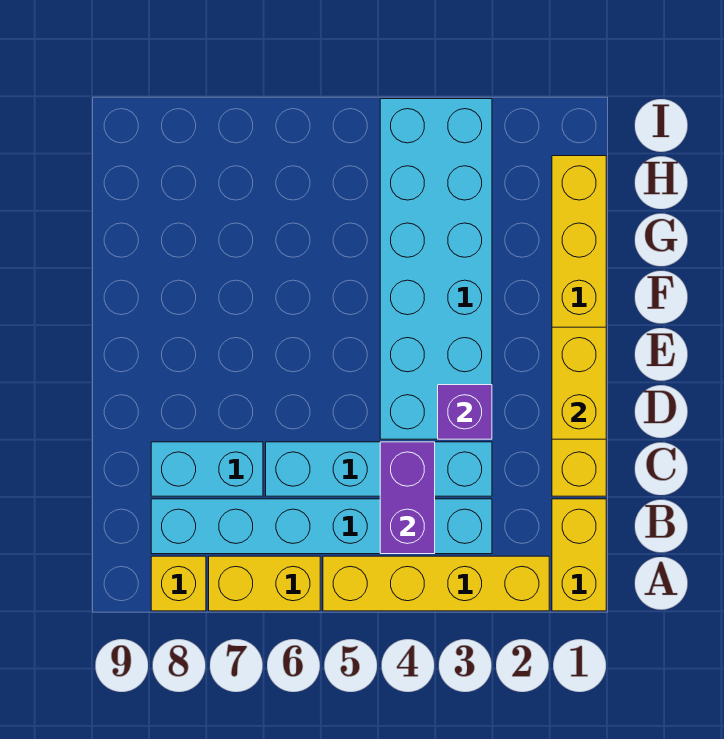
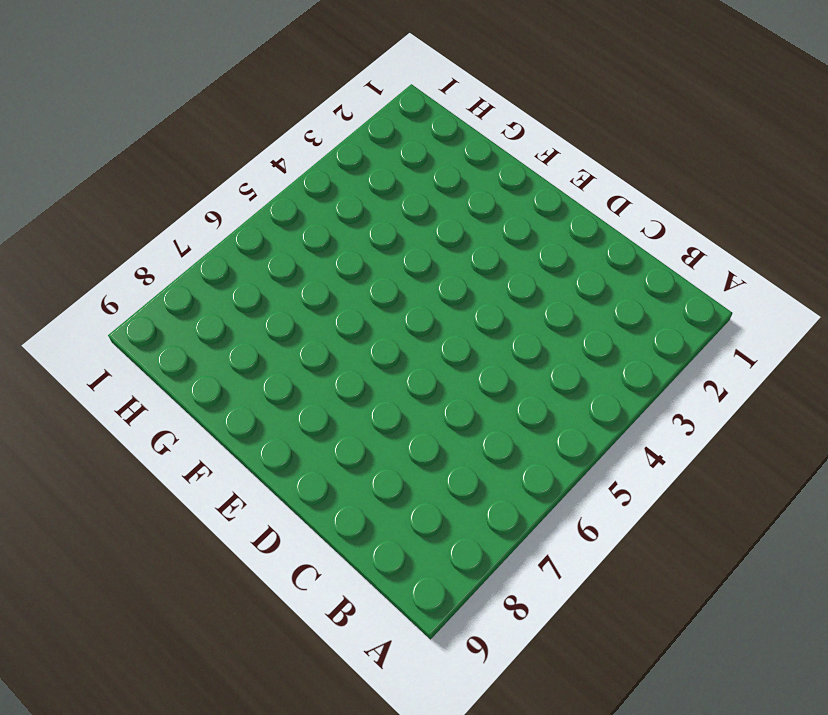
none -> yellow 1x2 brick [552,499,606,611]
none -> yellow 1x4 brick [323,556,549,611]
none -> yellow 1x2 brick [209,556,320,611]

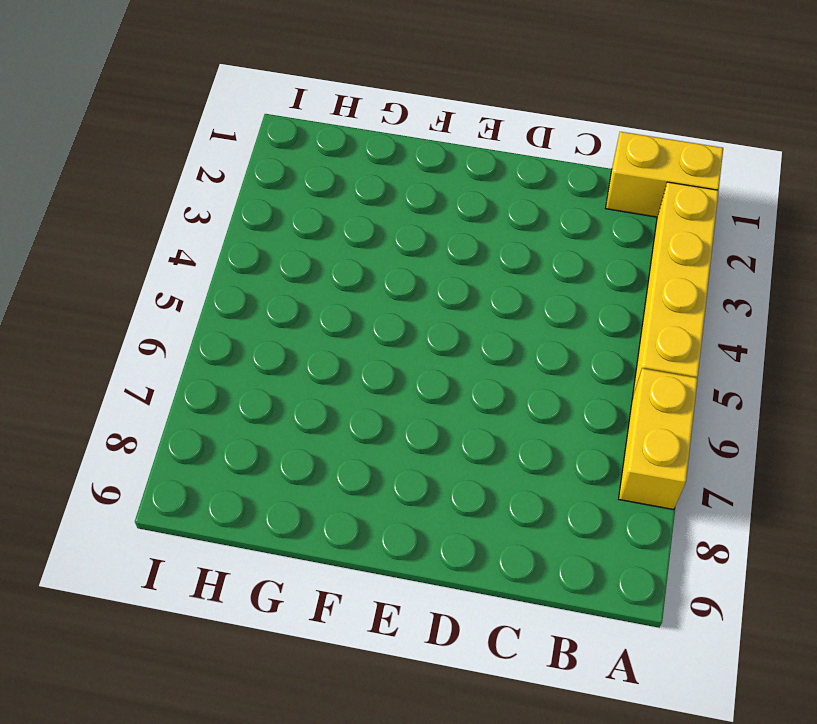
none -> yellow 1x1 brick [151,556,206,611]
none -> cyan 1x6 brick [151,499,492,554]
none -> yellow 1x6 brick [552,156,606,496]

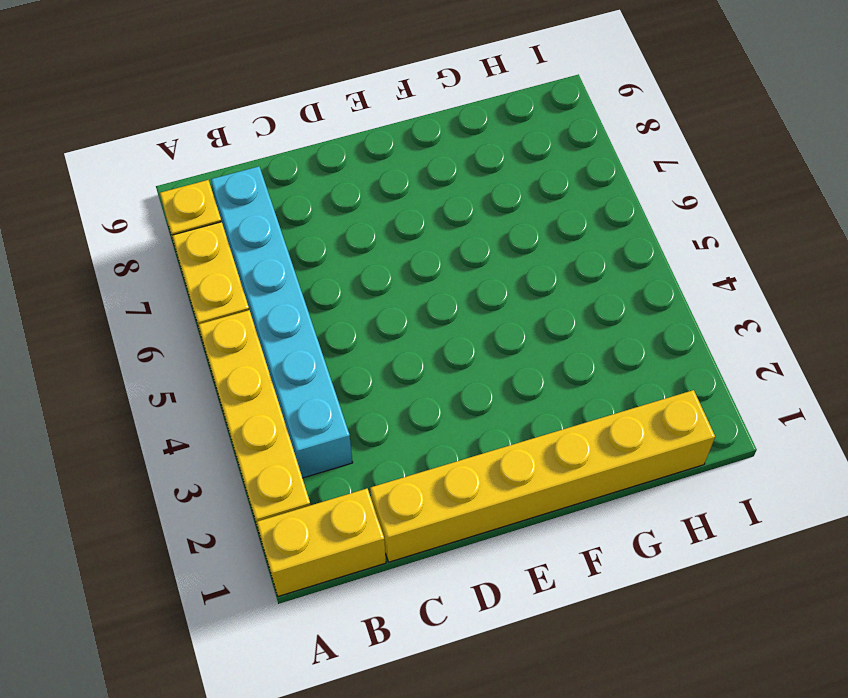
none -> cyan 1x4 brick [266,442,492,496]
none -> cyan 1x2 brick [151,442,263,496]
none -> cyan 2x6 brick [380,99,492,439]

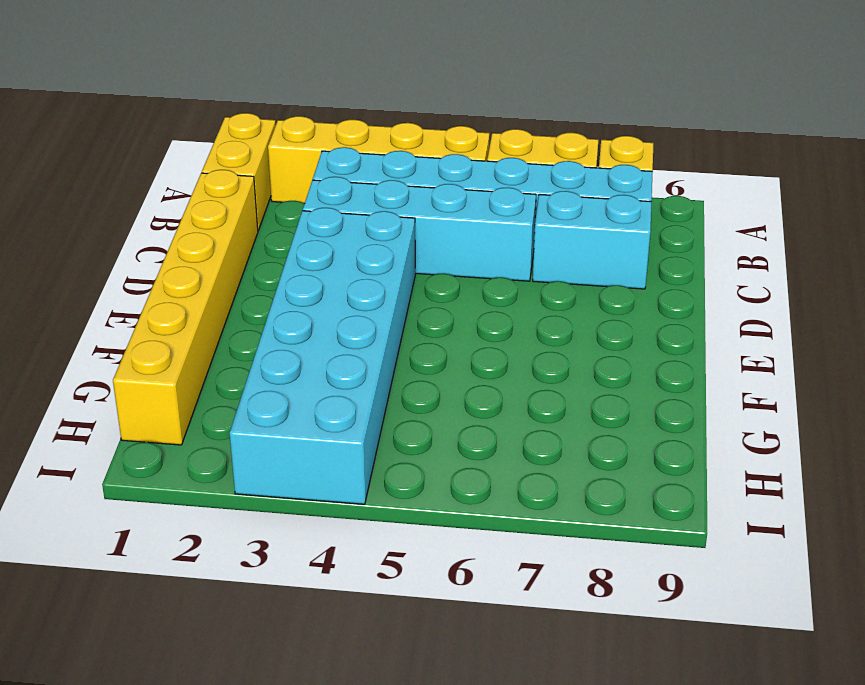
none -> purple 1x2 brick [380,442,435,554]
none -> yellow 1x2 brick [552,327,606,439]
none -> purple 1x1 brick [438,385,492,439]

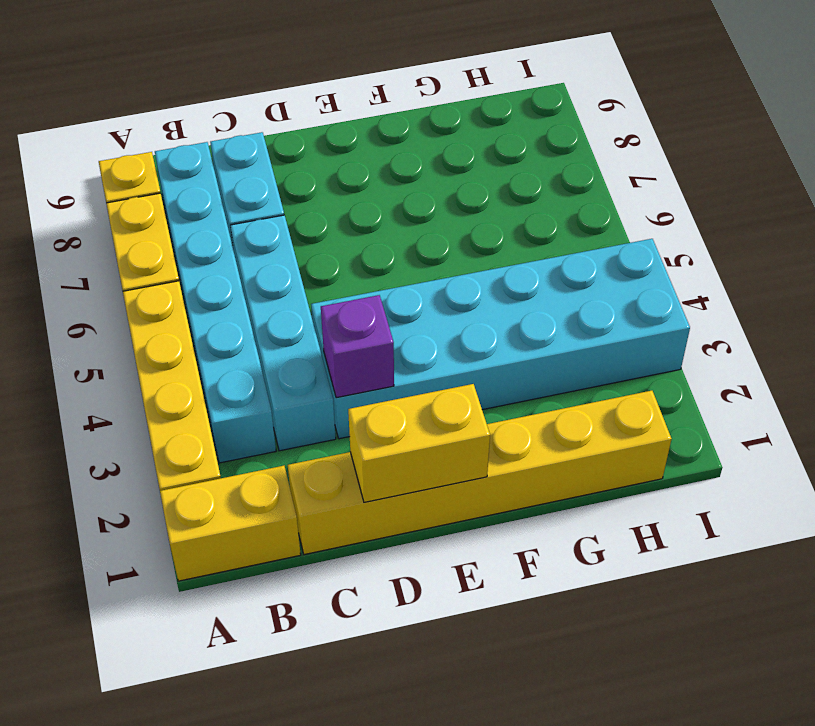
none -> purple 1x2 brick [380,442,435,554]

